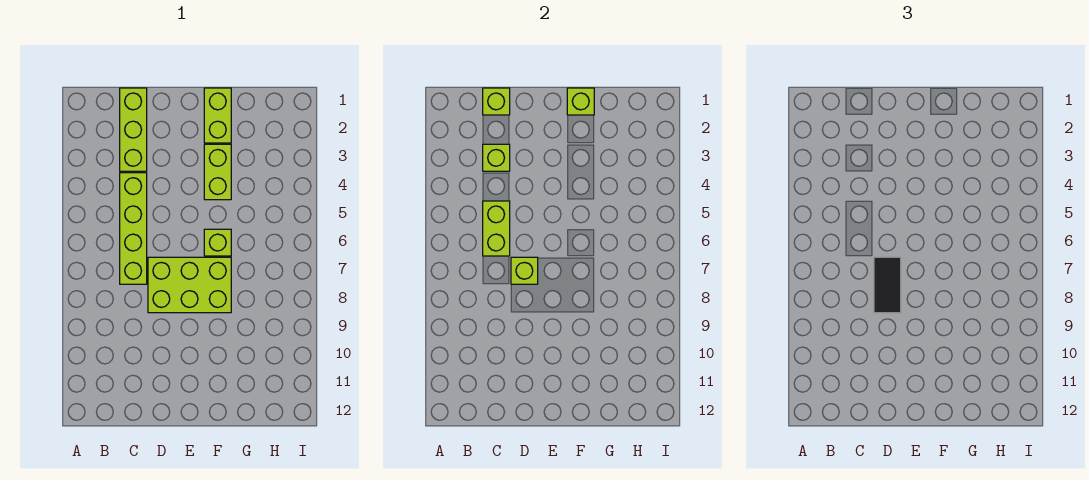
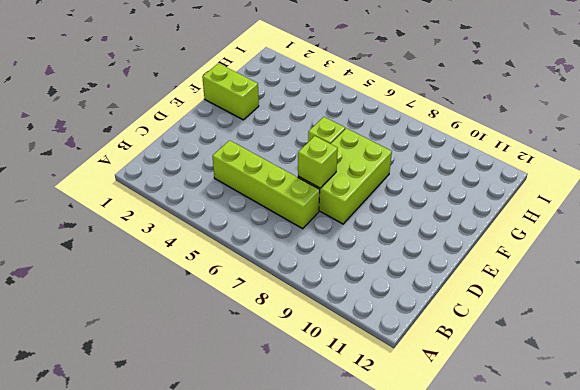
none -> lime 1x3 brick [120,88,147,171]
none -> lime 1x2 brick [204,144,231,200]
none -> lime 1x1 brick [483,88,510,115]

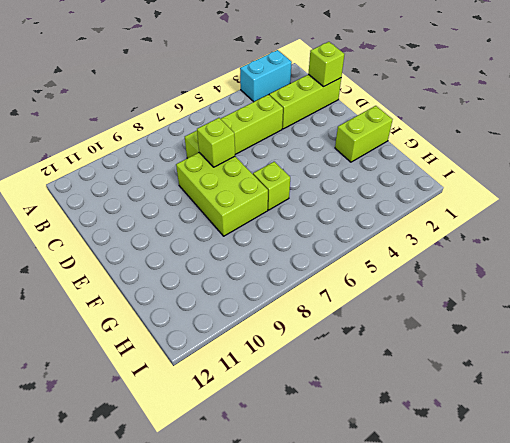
cyan 1x2 brick [240,50,292,102] -> none
none -> lime 1x2 brick [204,144,231,200]
none -> lime 1x1 brick [483,144,510,171]
none -> lime 1x2 brick [483,201,510,256]

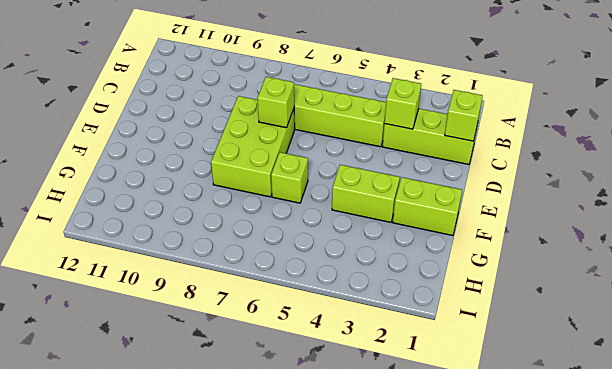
none -> lime 1x2 brick [483,201,510,256]
none -> lime 1x1 brick [567,88,594,115]
none -> black 1x2 tile [874,257,901,313]

